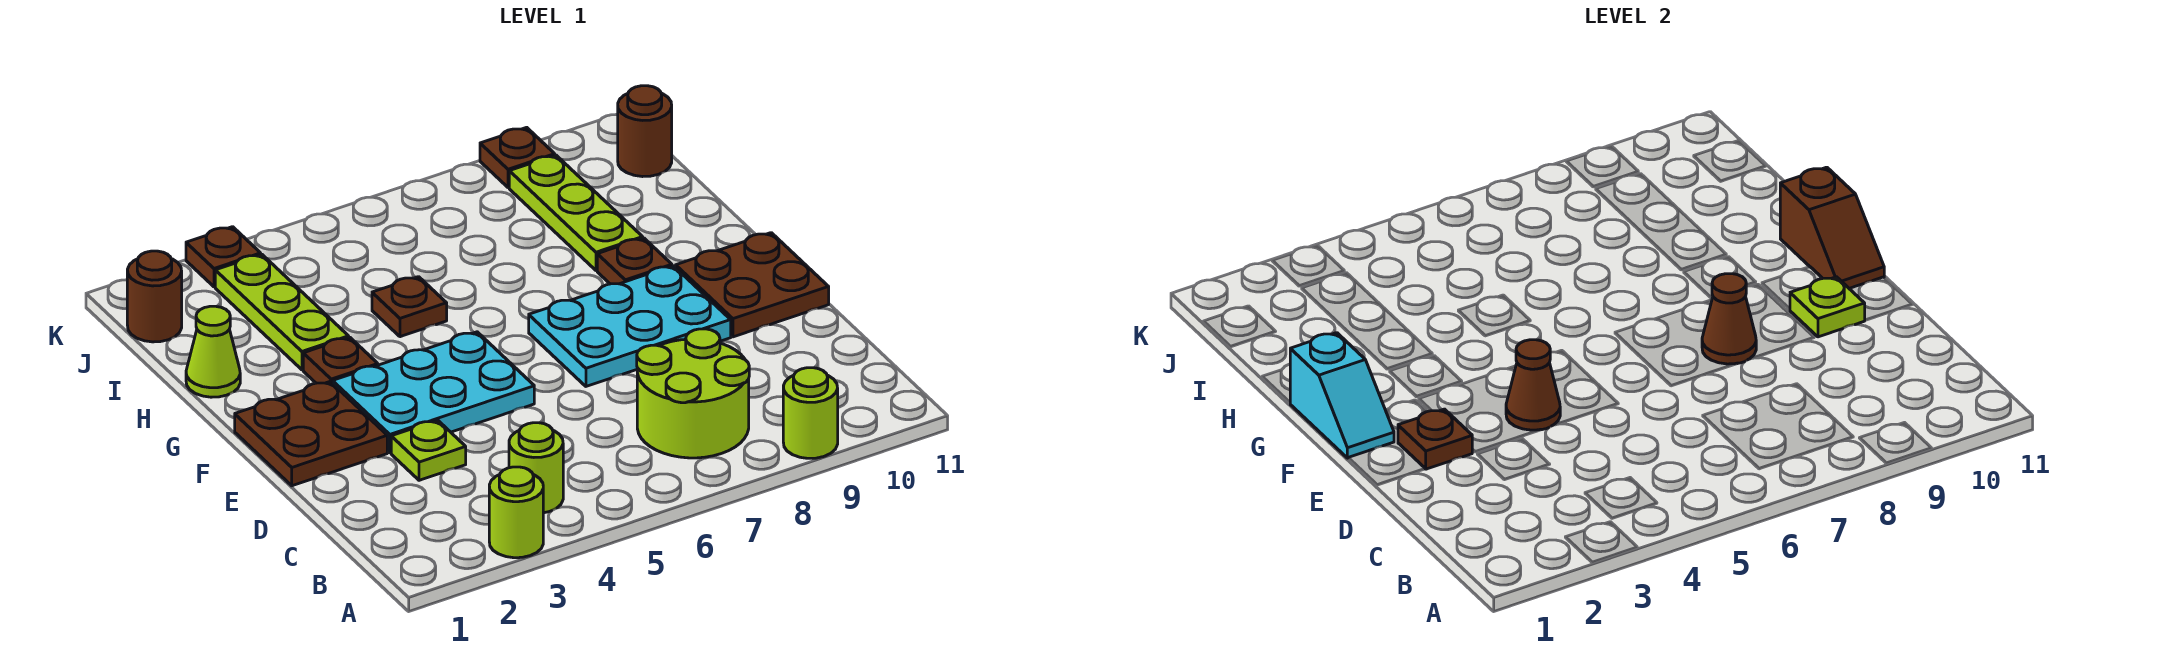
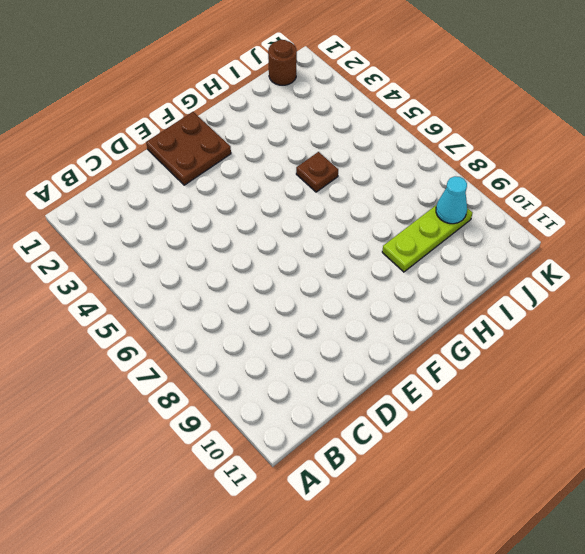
cyan 1x1 cone [436,176,467,224] -> none
none -> lime 1x1 round brick [489,467,543,558]
none -> lime 1x1 round brick [783,368,838,458]
none -> lime 1x1 round brick [509,423,563,513]

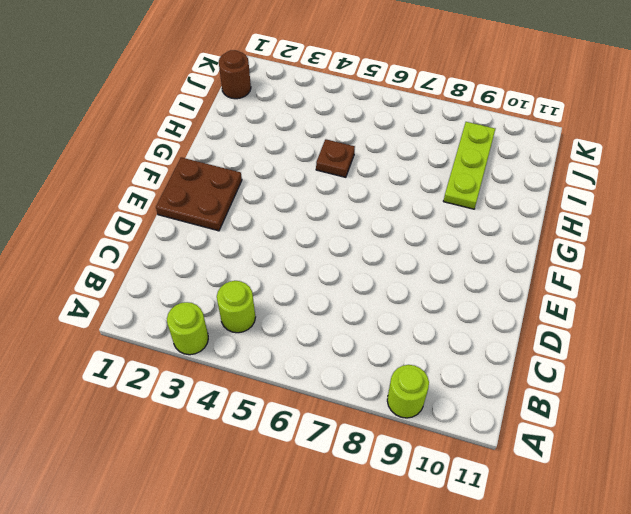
none -> lime 2x2 round brick [637,329,749,458]
none -> lime 1x1 plate [391,420,466,480]
none -> cyan 2x3 plate [333,332,534,453]

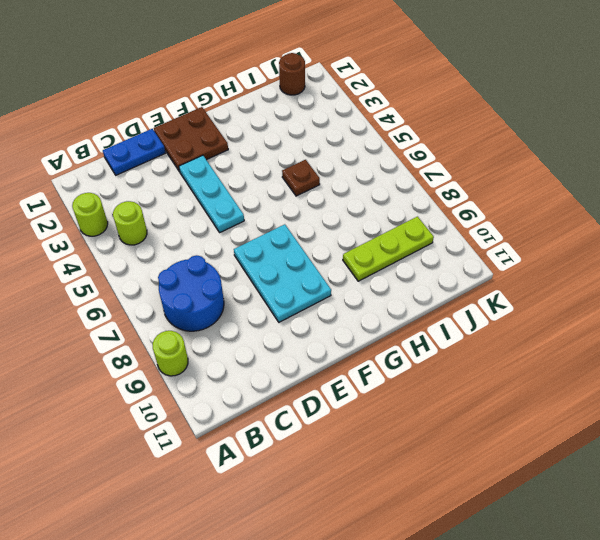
blue 2x2 round brick [158,255,224,331] -> lime 2x2 round brick [637,329,749,458]
blue 1x2 plate [103,129,165,175] -> none
cyan 1x3 plate [179,155,244,232] -> cyan 2x3 plate [333,332,534,453]
none -> lime 1x1 plate [391,420,466,480]
none -> brown 2x2 plate [676,233,829,337]
none -> brown 1x1 plate [303,337,378,384]

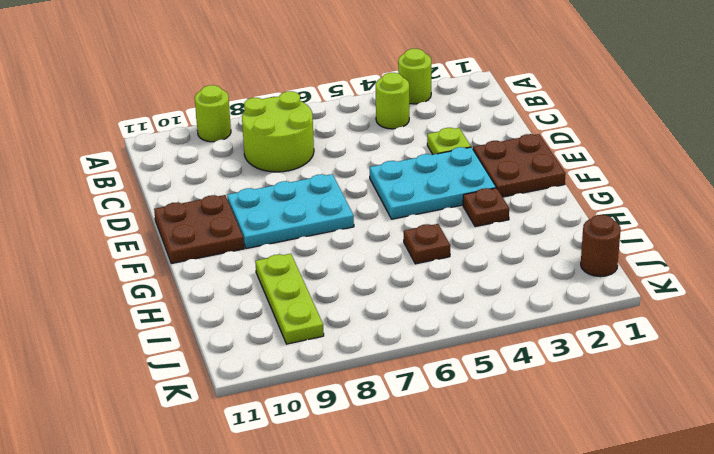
none -> brown 1x1 plate [597,238,672,284]
none -> lime 1x1 cone [186,306,240,397]
none -> lime 1x3 plate [215,254,349,370]

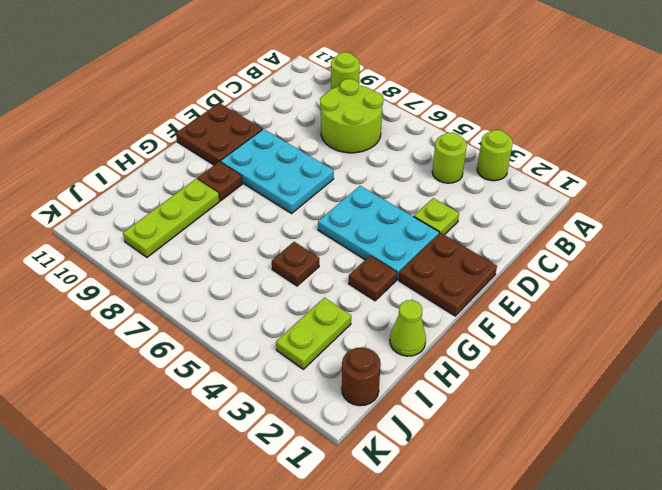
lime 1x2 plate [276,298,351,369] -> lime 1x3 plate [215,254,349,370]
none -> brown 1x1 round brick [618,86,672,177]
none -> brown 1x1 plate [186,227,261,287]
none -> brown 1x1 plate [480,127,555,188]

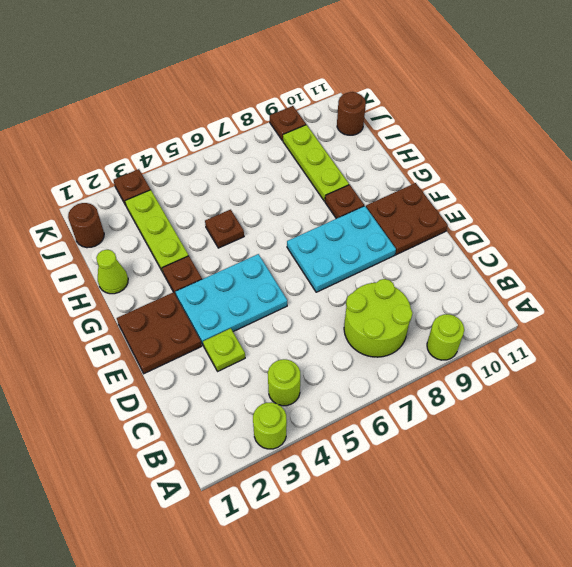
none -> brown 1x1 plate [1398,409,1472,469]
none -> brown 1x1 cone [1506,340,1560,430]
none -> brown 1x1 cone [1702,274,1756,364]

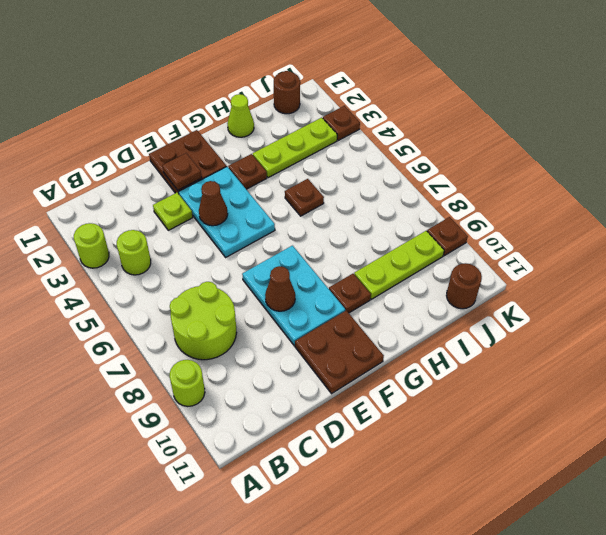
none -> lime 1x1 plate [1790,277,1865,337]
none -> cyan 1x2 slope [1290,333,1394,458]
none -> brown 1x2 slope [1780,167,1884,288]

